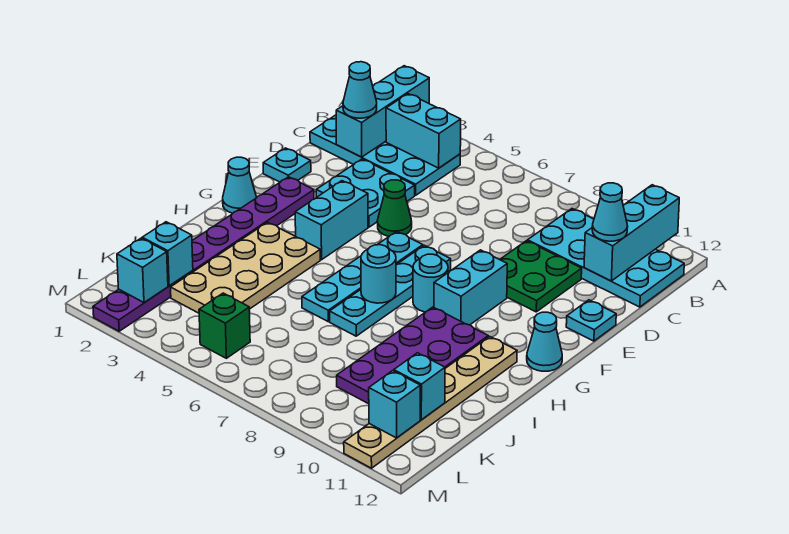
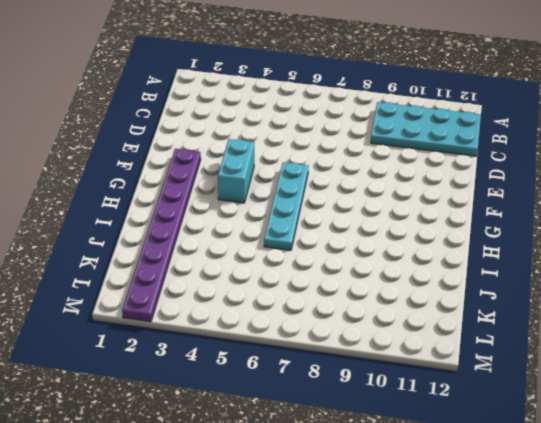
none -> cyan 2x4 plate [310,115,460,195]
none -> cyan 2x2 plate [316,159,415,227]
none -> green 2x2 plate [500,241,582,312]

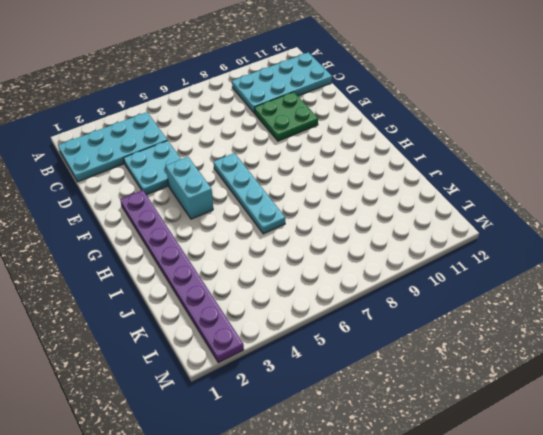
none -> cyan 1x1 plate [263,148,311,182]
none -> green 1x1 cone [377,180,412,236]
none -> cyan 1x1 plate [566,300,616,341]

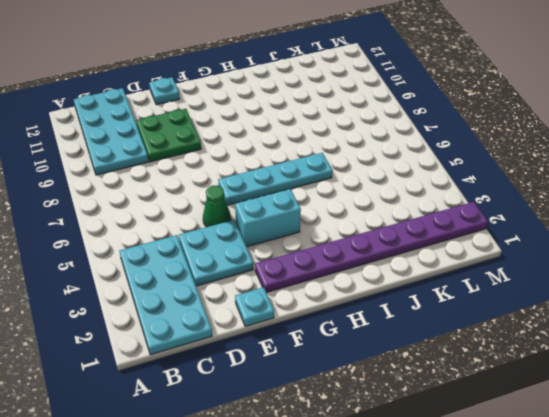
none -> cyan 1x4 plate [330,245,451,336]
none -> cyan 1x2 brick [434,250,507,325]
none -> cyan 1x1 cone [223,157,256,213]

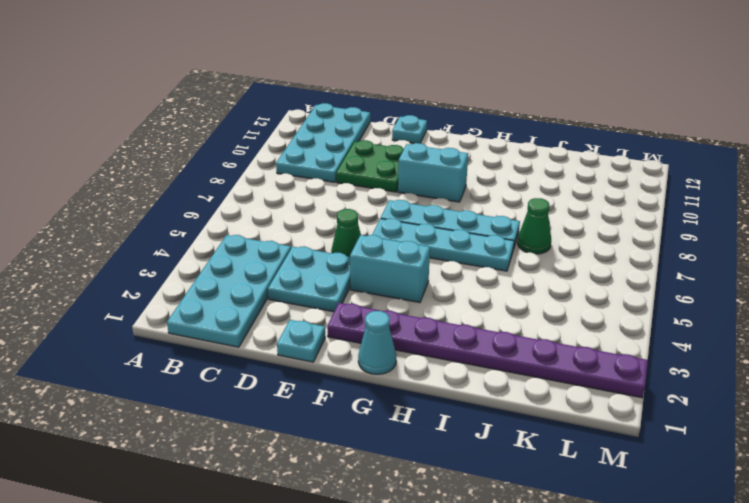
green 1x1 cone [518,198,551,254] -> none
none -> cyan 1x1 round brick [413,254,448,312]
none -> cyan 1x1 cone [527,312,562,371]
none -> tan 2x4 plate [171,222,321,313]

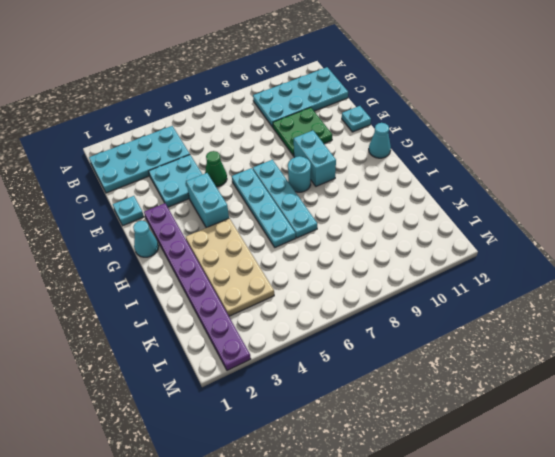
none -> purple 2x4 plate [337,307,488,404]
none -> tan 1x6 plate [344,336,517,468]
none -> green 1x1 brick [199,293,250,358]

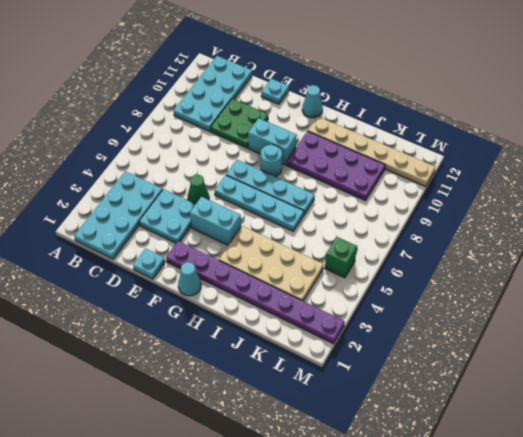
none -> cyan 1x3 brick [336,66,429,157]
none -> cyan 1x3 brick [584,185,679,281]
none -> cyan 1x2 brick [386,94,461,168]

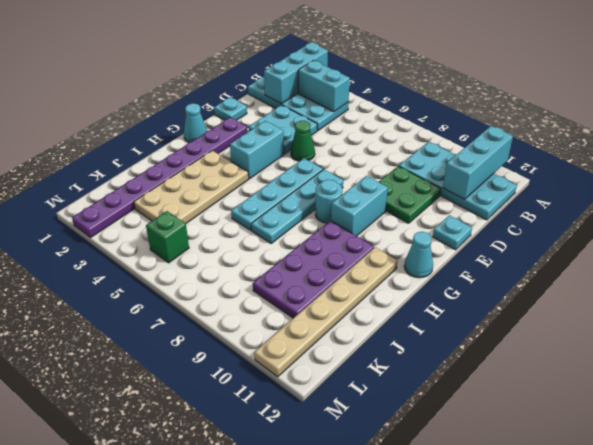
none -> cyan 1x1 round brick [361,245,396,303]
none -> cyan 1x1 brick [142,222,193,286]
none -> cyan 1x1 brick [394,353,445,420]

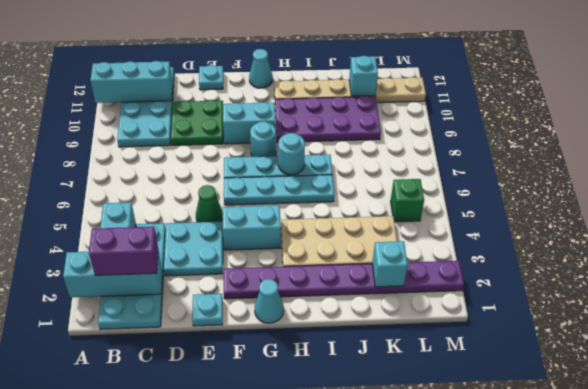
purple 1x2 brick [89,227,158,275] -> cyan 1x1 cone [343,62,377,118]
none -> cyan 1x1 brick [117,238,168,302]
none -> cyan 1x1 brick [369,371,420,438]
none -> cyan 1x1 cone [592,183,628,241]

